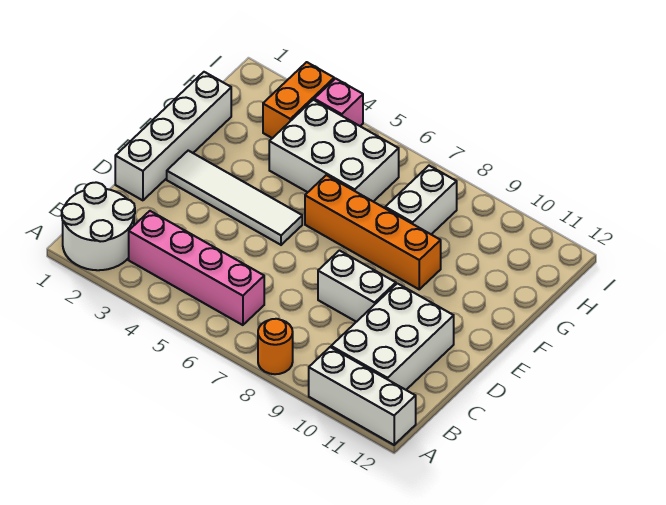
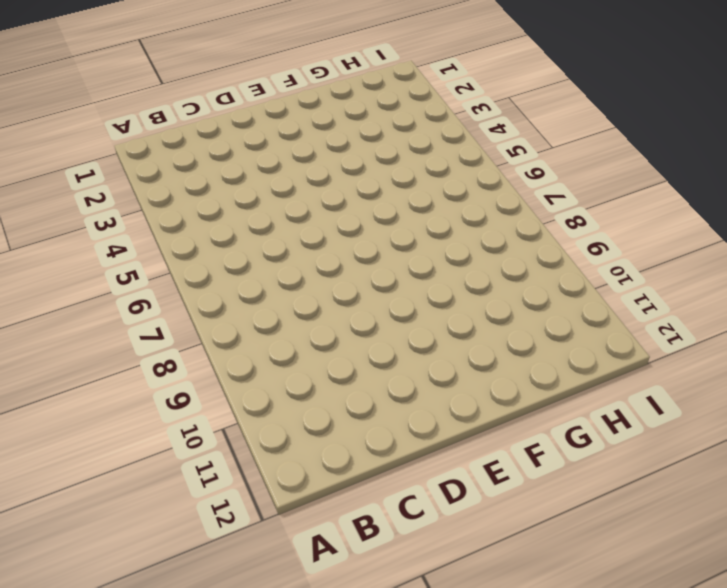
none -> white 2x2 round brick [62,182,135,270]
none -> orange 1x1 round brick [258,319,293,374]
none -> white 1x3 brick [309,347,416,445]

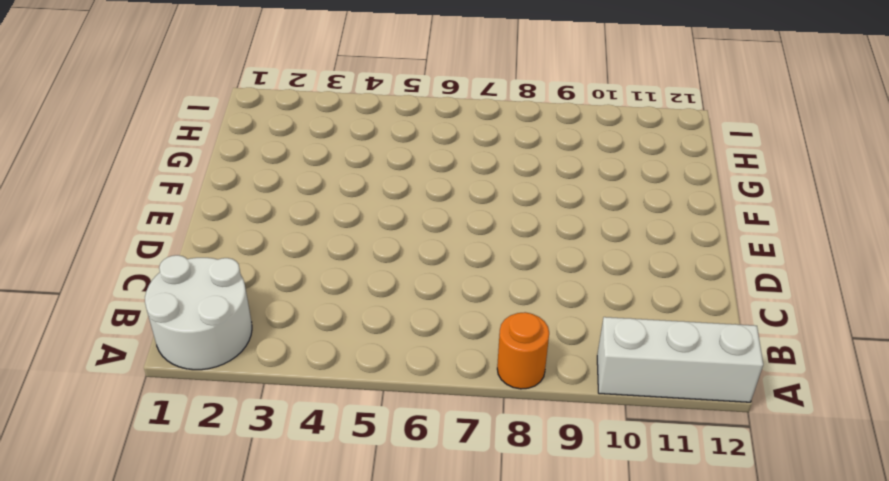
none -> pink 1x4 brick [129,211,264,325]
none -> white 2x3 brick [331,283,454,390]
none -> white 1x4 brick [115,72,231,200]

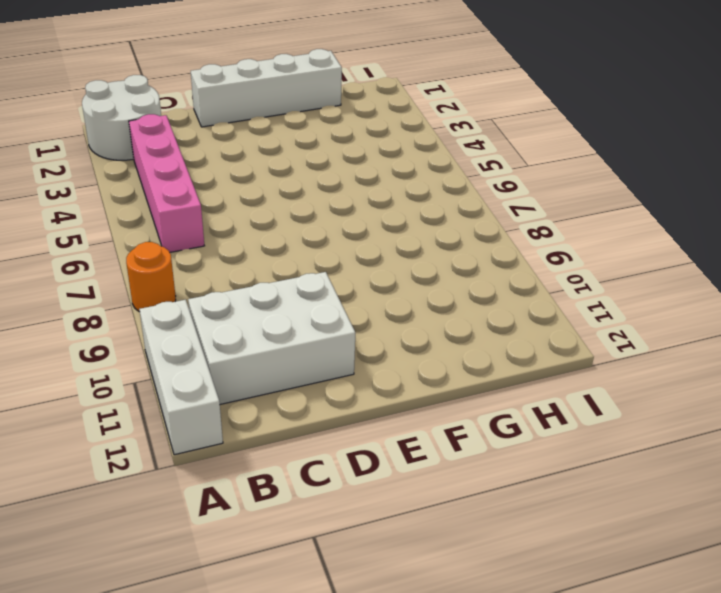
none -> white 1x2 brick [318,251,396,322]
none -> white 1x4 tile [167,151,302,245]
none -> orange 1x4 brick [305,175,441,289]

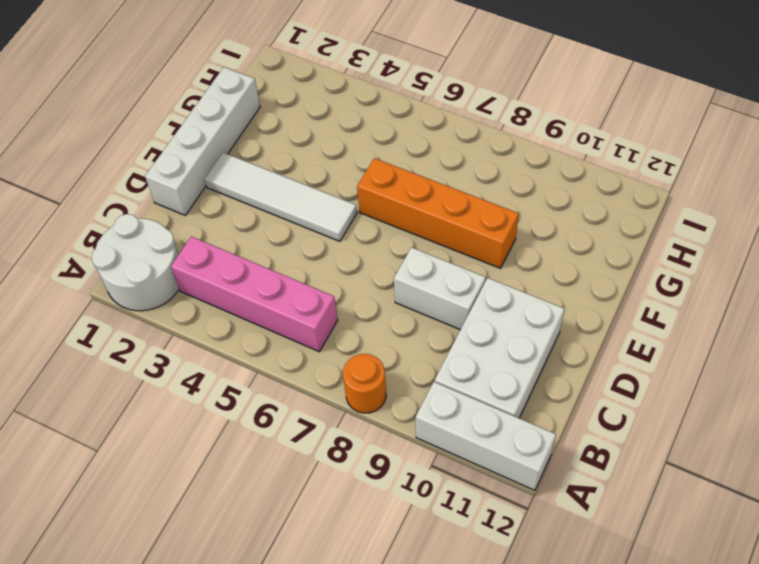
none -> white 2x3 brick [269,100,399,202]
none -> white 1x2 brick [385,166,457,234]
none -> orange 1x2 brick [263,62,334,138]

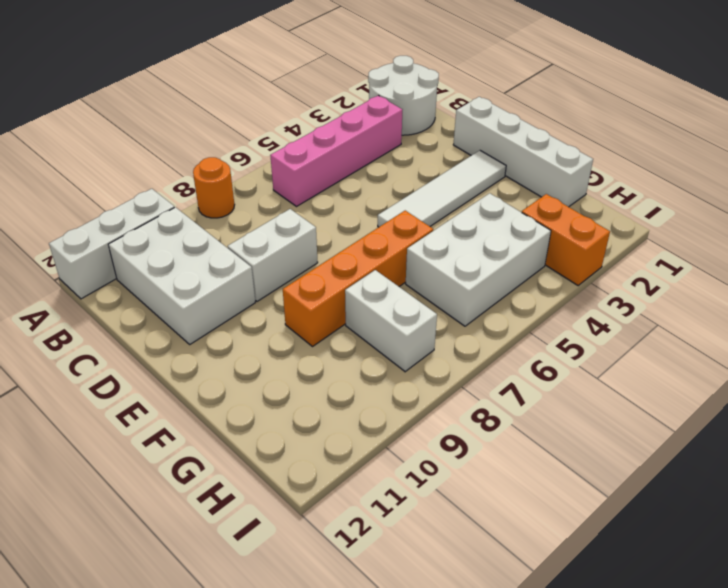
none -> pink 1x1 brick [314,79,363,126]

